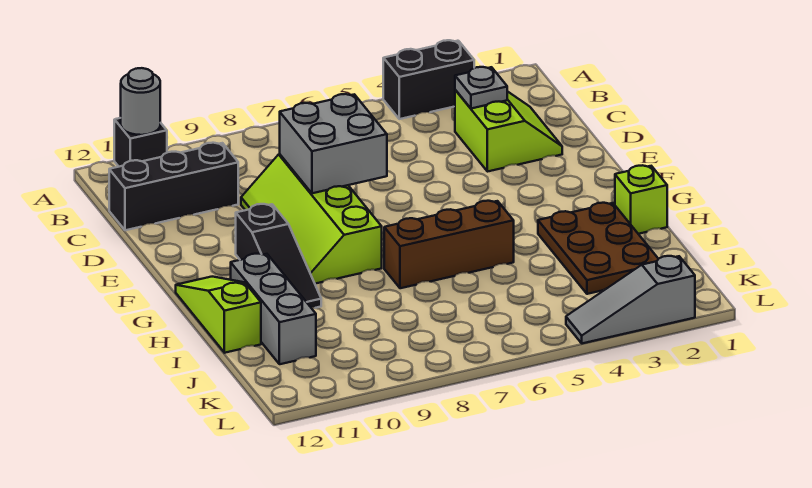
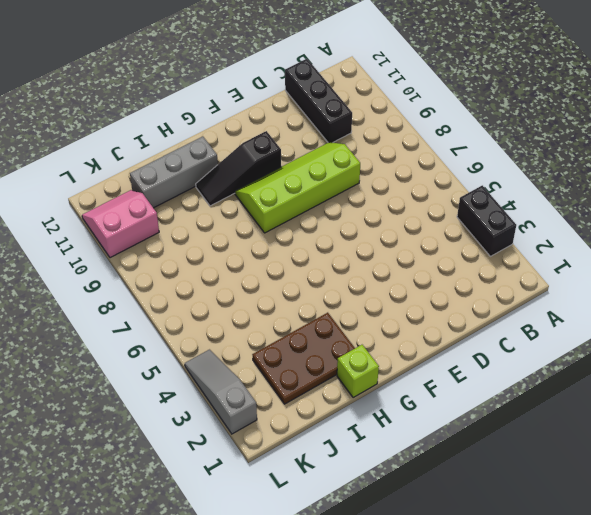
pink 2x2 slope [82,190,159,258] -> none
none -> black 1x1 brick [114,118,167,167]
none -> lime 2x2 slope [455,90,562,172]
none -> lime 1x3 slope [176,277,261,353]

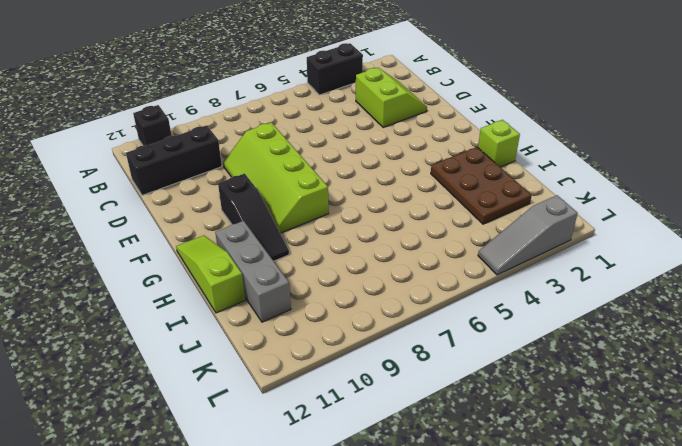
none -> brown 1x3 brick [384,201,514,288]
none -> grey 1x1 round brick [121,68,160,135]
none -> grey 1x1 plate [455,67,507,109]

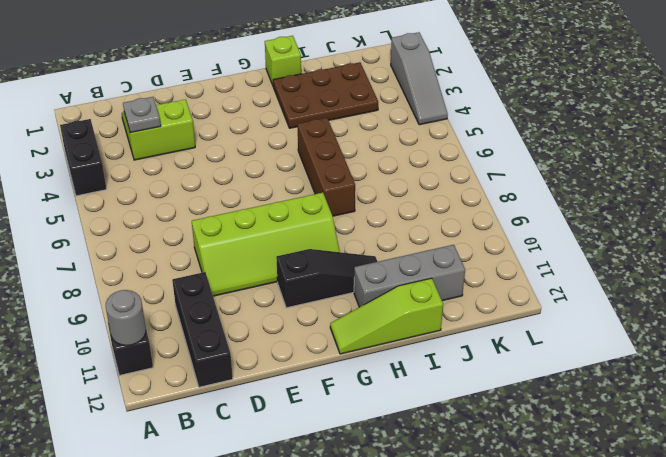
none -> grey 2x2 brick [280,94,387,193]

